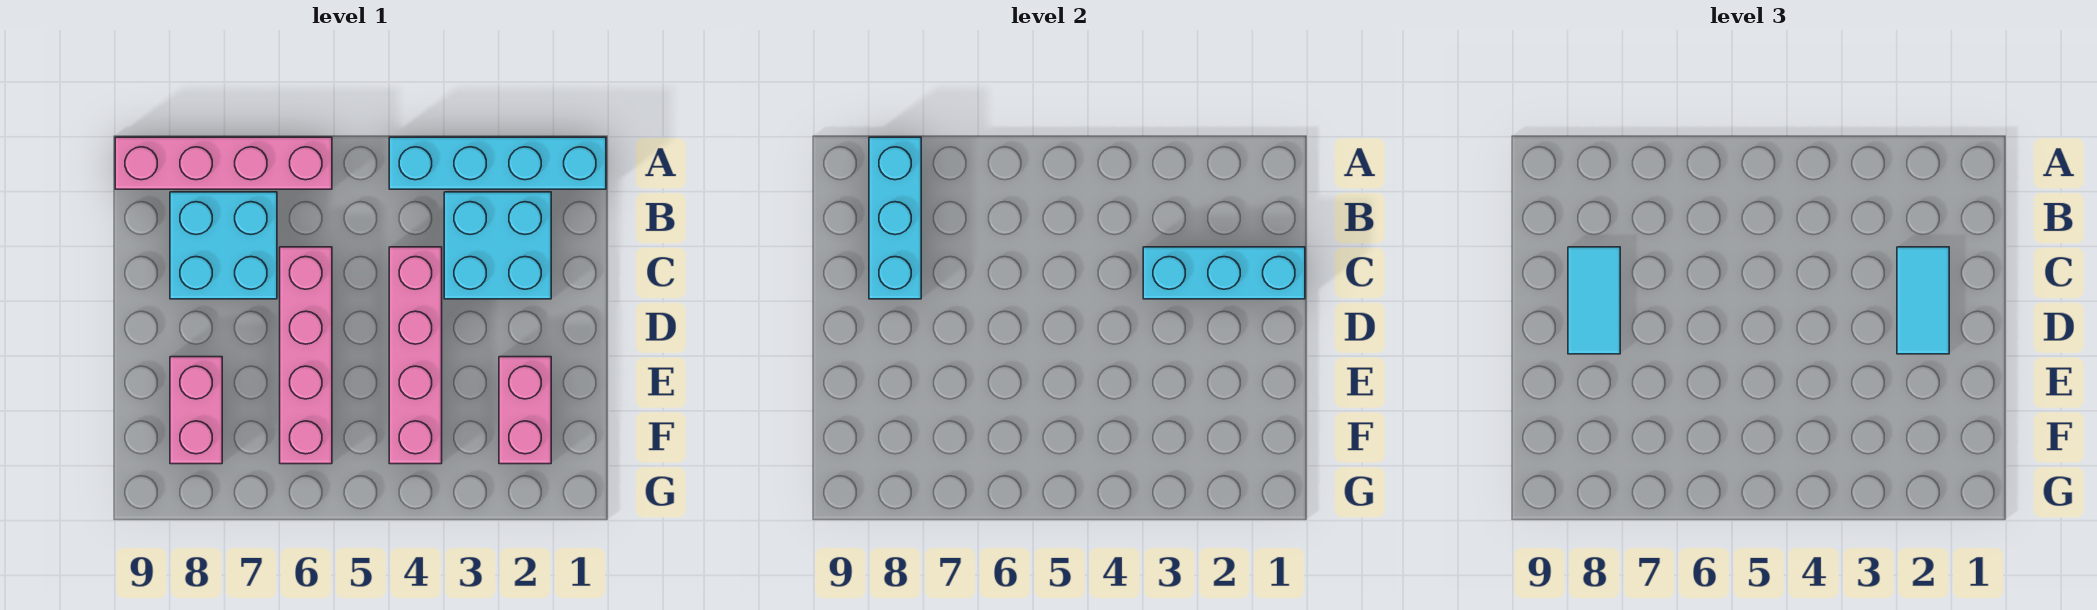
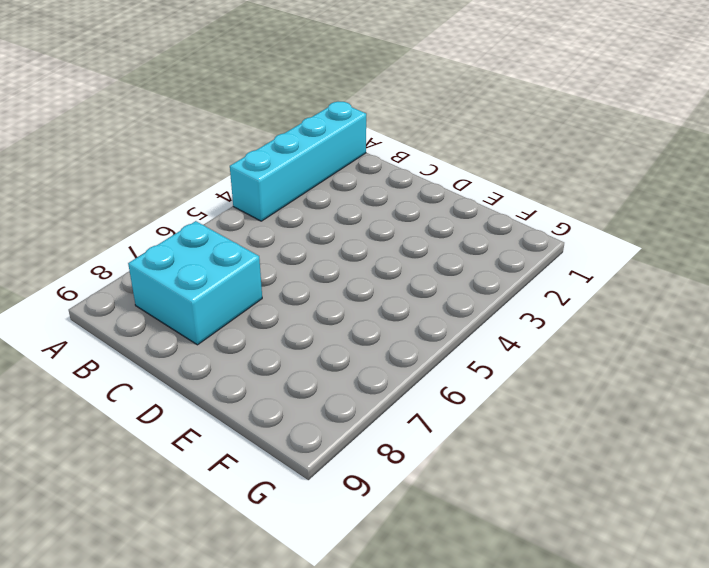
none -> pink 1x4 brick [115,137,332,189]
none -> cyan 2x2 brick [444,192,551,299]
none -> pink 1x4 brick [389,247,442,464]

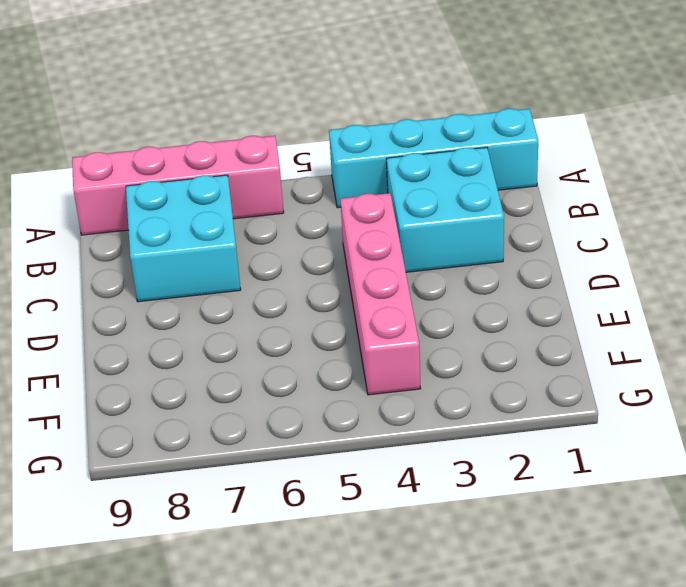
none -> pink 1x4 brick [280,247,332,464]
none -> pink 1x2 brick [499,357,551,464]
none -> pink 1x2 brick [170,357,222,464]

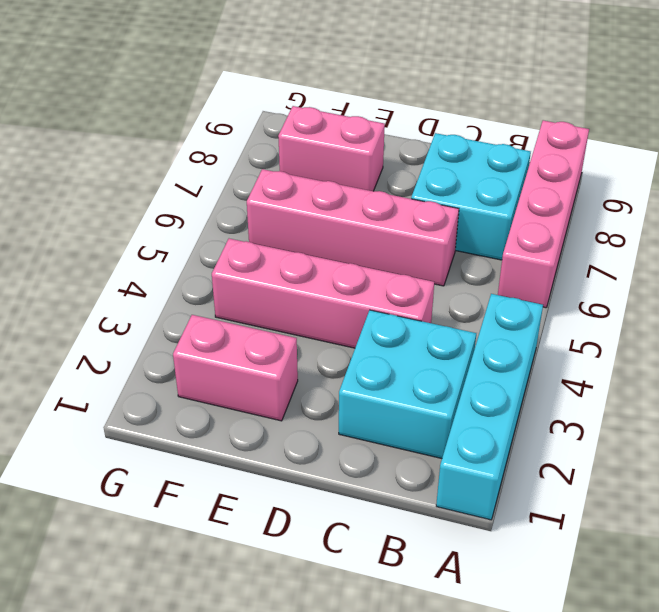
none -> cyan 1x3 brick [869,137,921,299]
none -> cyan 1x3 brick [1143,247,1305,299]
none -> cyan 1x2 tile [1897,247,1949,354]

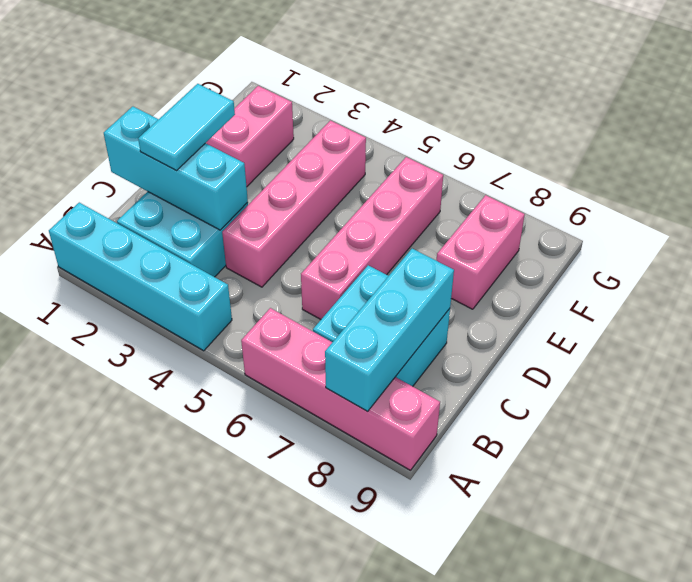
none -> cyan 1x2 tile [1568,247,1620,354]

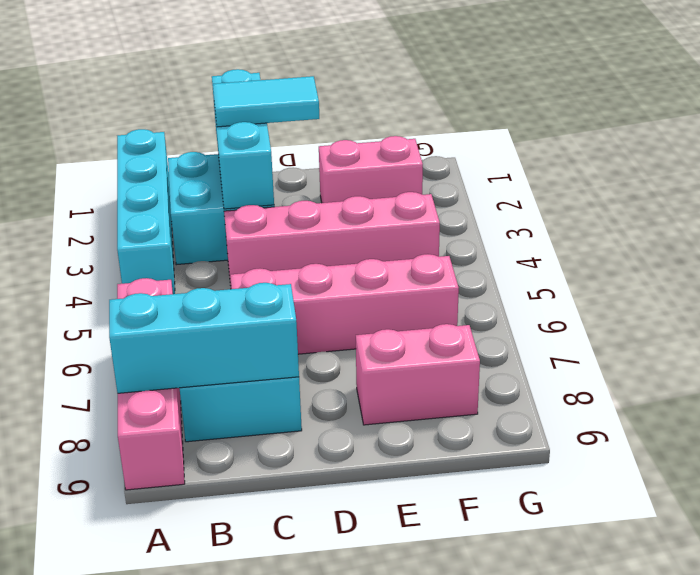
none -> cyan 1x2 tile [1568,247,1620,354]

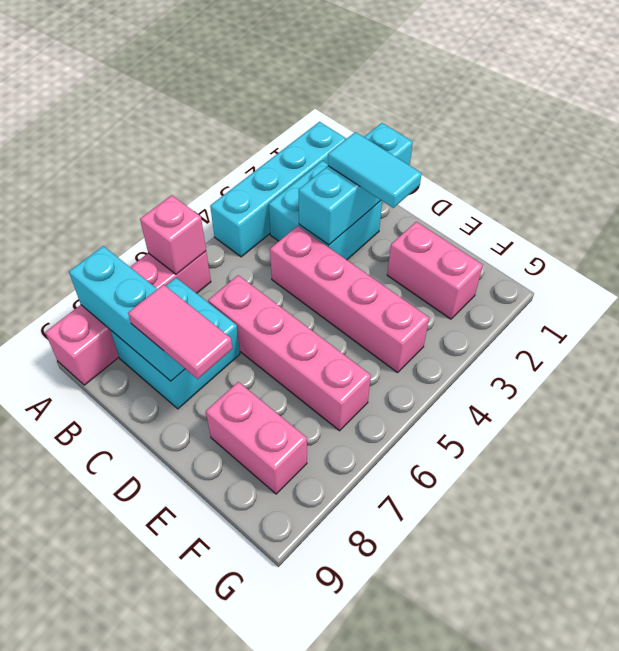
pink 1x1 brick [140,195,206,274] -> none
pink 1x2 tile [128,285,232,379] -> cyan 1x2 tile [1568,247,1620,354]

